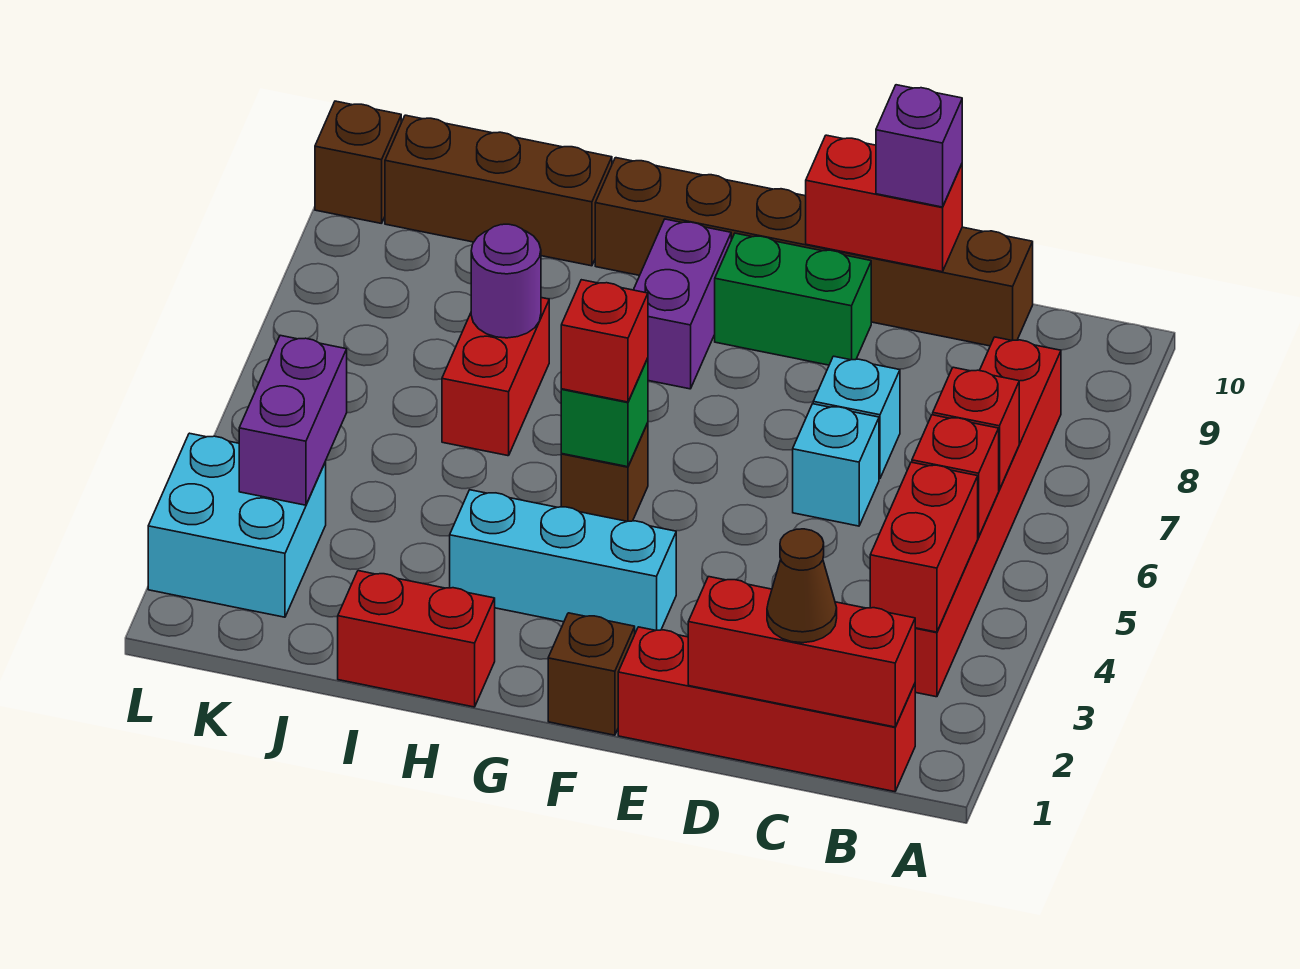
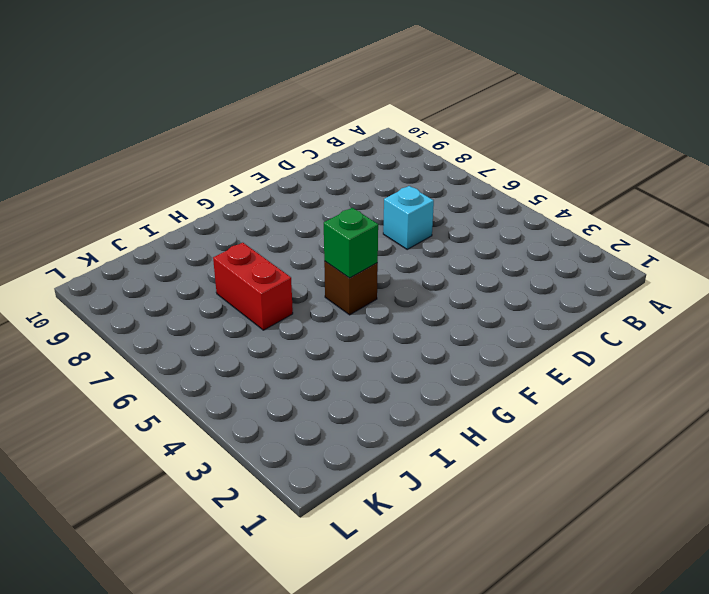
none -> red 1x4 brick [618,627,915,792]
none -> red 1x6 brick [915,337,1061,697]
none -> brown 1x6 brick [595,158,1033,346]

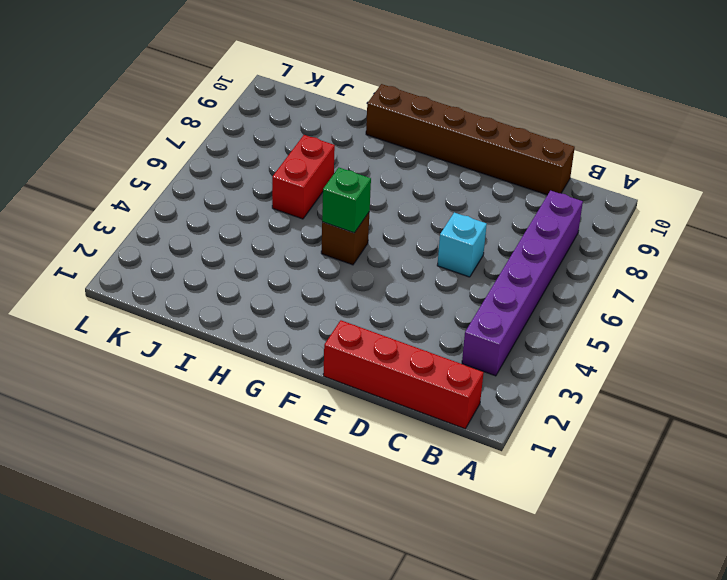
purple 1x6 brick [462,191,583,376] -> red 1x6 brick [915,337,1061,697]
none -> cyan 1x1 brick [813,356,900,479]
none -> green 1x2 brick [715,233,871,365]
none -> brown 1x1 brick [548,613,635,735]

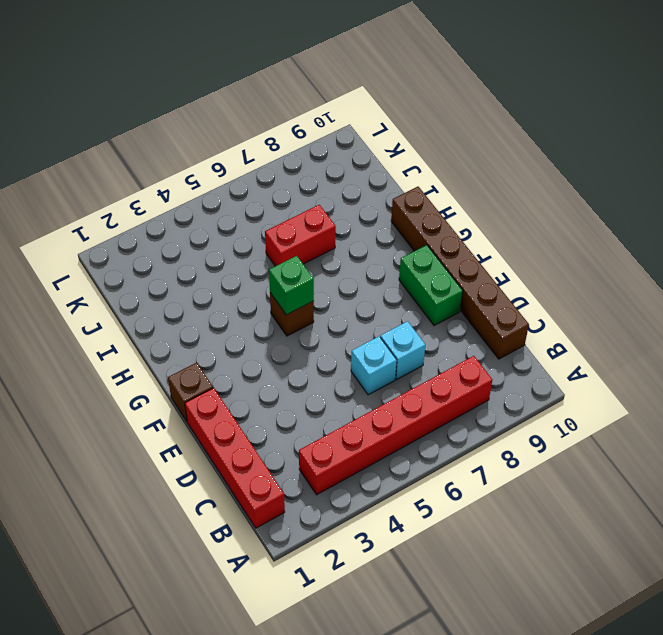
none -> cyan 1x3 brick [450,490,676,633]
none -> purple 1x2 brick [634,219,731,389]
none -> red 1x2 brick [338,571,495,707]

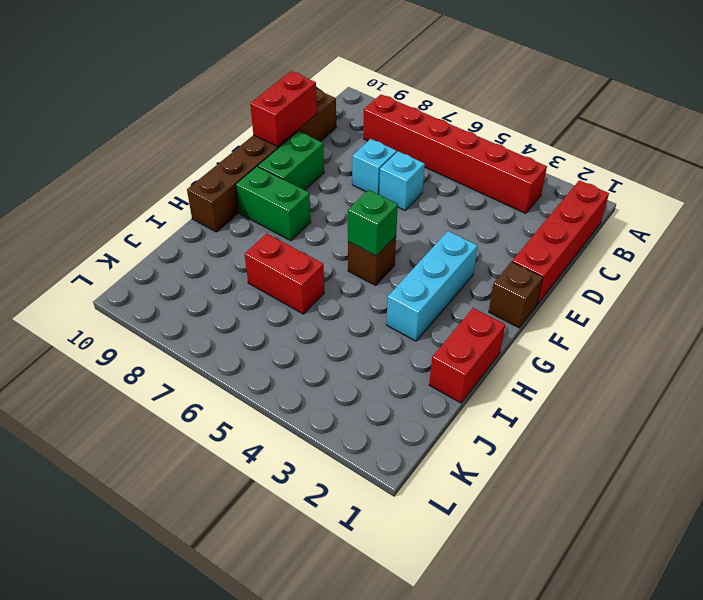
green 1x2 brick [236,167,311,241] -> purple 1x2 brick [634,219,731,389]
none -> brown 1x3 brick [385,115,612,266]
none -> cyan 2x2 brick [148,433,326,617]
none -> brown 1x1 brick [315,101,401,224]

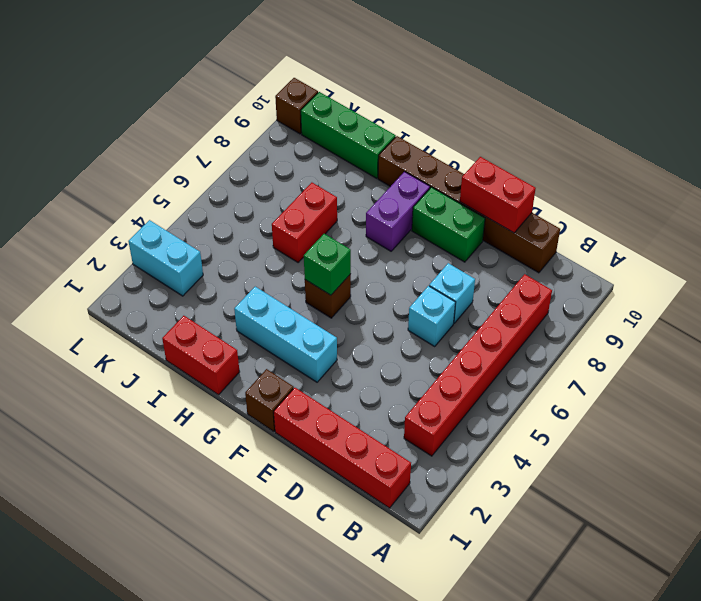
green 1x3 brick [301,92,396,178] -> brown 1x3 brick [385,115,612,266]
cyan 1x2 brick [128,220,203,296] -> cyan 2x2 brick [148,433,326,617]
none -> red 1x3 brick [688,577,915,727]
none -> red 1x2 brick [870,462,978,632]
none -> red 1x1 brick [912,415,999,537]

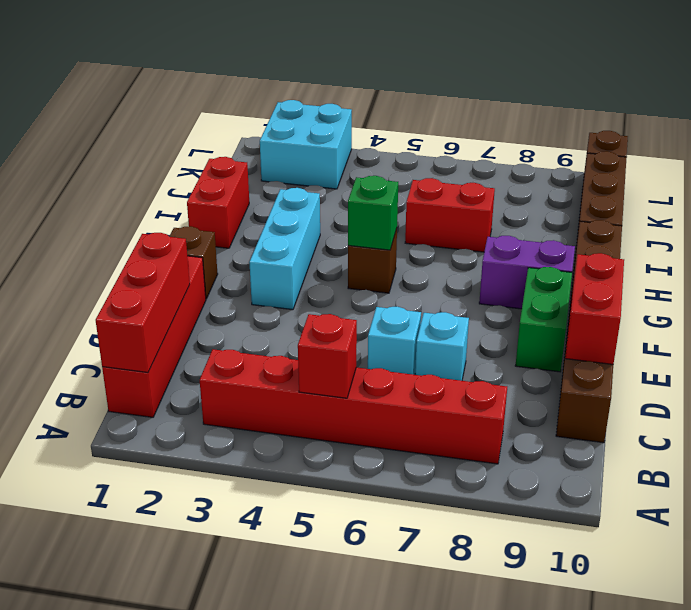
none -> red 1x2 brick [870,462,978,632]
none -> red 1x1 brick [933,367,1019,490]
none -> purple 1x1 round brick [471,224,541,338]

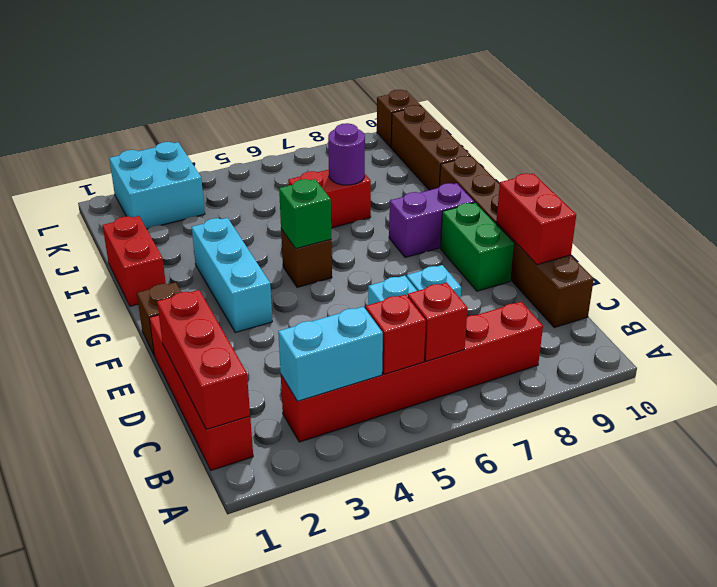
cyan 1x2 brick [278,307,383,401] -> red 1x2 brick [870,462,978,632]
none -> purple 1x2 brick [239,335,347,505]
none -> brown 1x1 cone [767,529,837,643]
none -> purple 1x1 brick [876,85,962,207]

